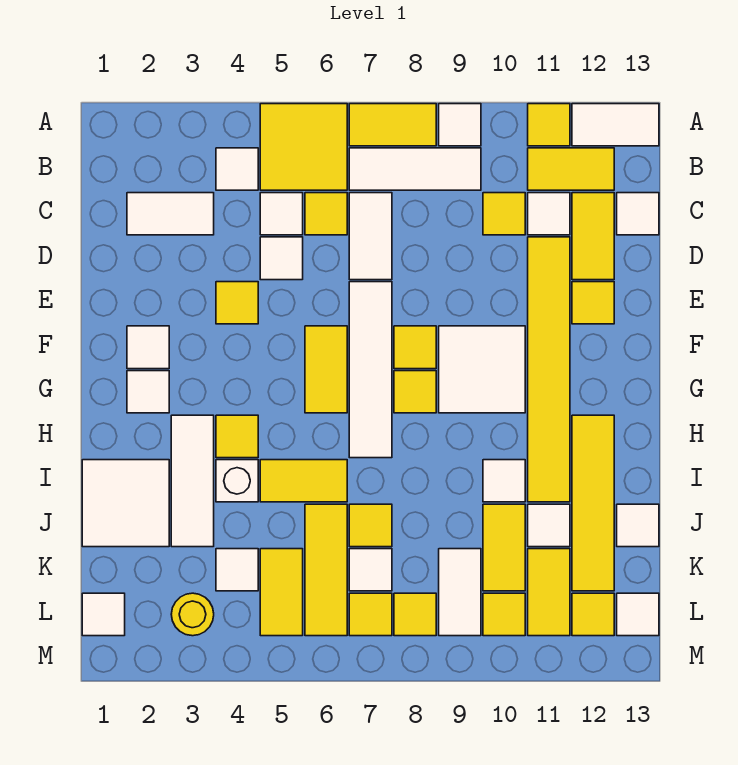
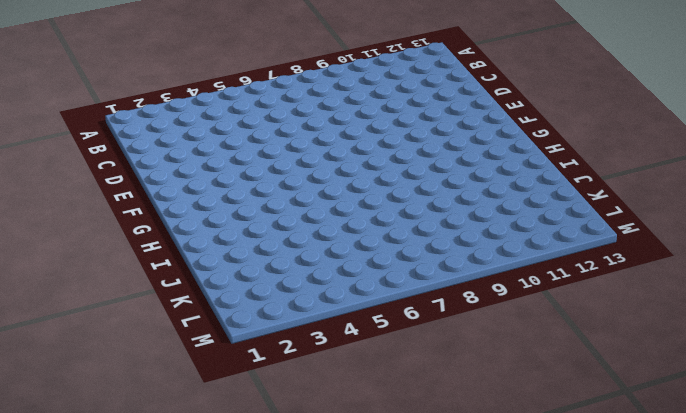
none -> yellow 2x2 tile [260,104,347,190]
none -> yellow 1x2 tile [349,104,436,146]
none -> white 1x1 tile [439,104,481,146]
none -> yellow 1x1 tile [528,104,570,146]

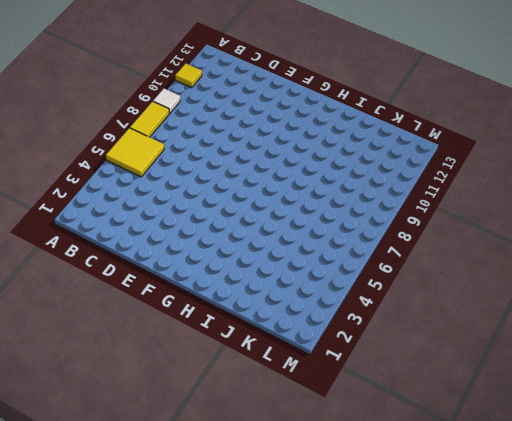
none -> white 1x2 tile [572,104,659,146]
none -> white 1x1 tile [216,148,258,190]
none -> white 1x3 tile [349,148,481,190]
none -> yellow 1x2 tile [528,148,614,190]

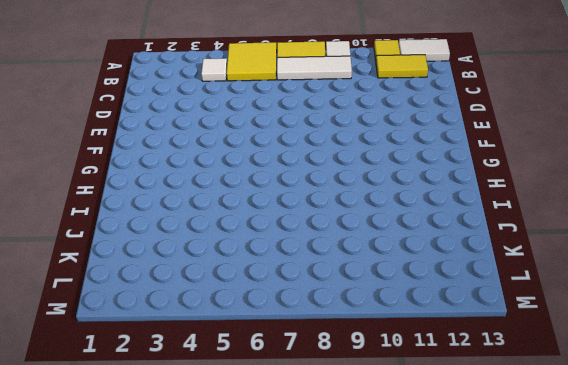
none -> white 1x2 tile [127,193,214,235]
none -> white 1x1 tile [260,193,303,235]
none -> yellow 1x1 tile [305,193,347,235]
none -> white 1x2 tile [349,193,392,280]

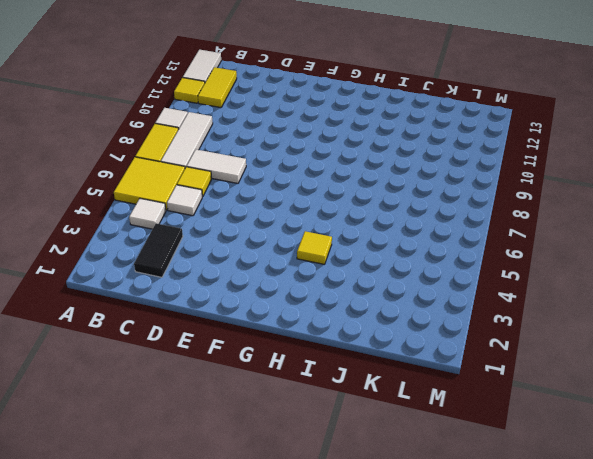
black 1x2 tile [134,223,183,277] -> white 1x2 tile [127,193,214,235]
none -> yellow 1x1 tile [483,193,525,235]
none -> white 1x1 tile [528,193,570,235]
none -> yellow 1x2 tile [572,193,614,280]
none -> white 1x1 tile [617,193,659,235]

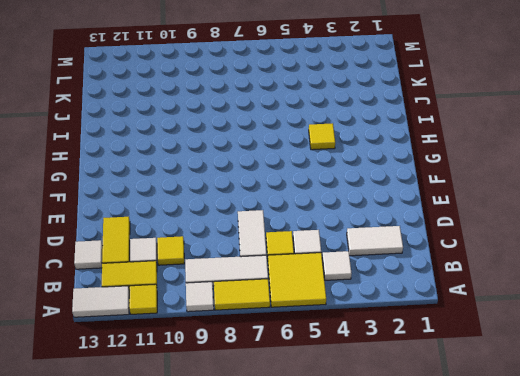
none -> white 1x1 tile [260,237,303,280]
none -> yellow 1x6 tile [528,237,570,502]
none -> yellow 1x1 tile [216,282,258,324]
none -> white 1x4 tile [349,282,392,458]

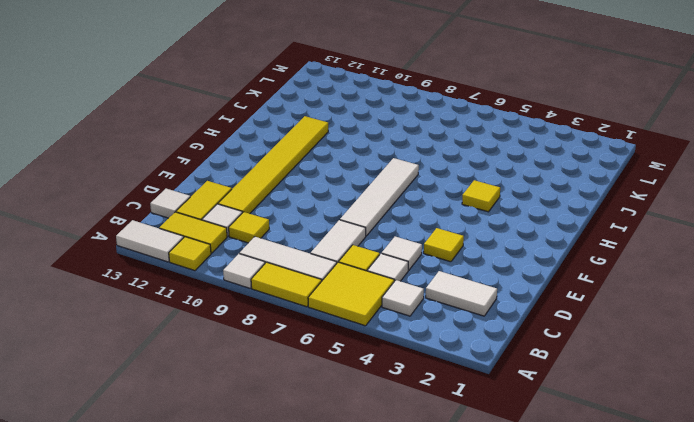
none -> yellow 1x1 tile [572,282,614,324]
none -> white 1x1 tile [127,326,169,369]
none -> yellow 1x2 tile [305,326,347,413]
none -> yellow 1x1 tile [394,326,436,369]

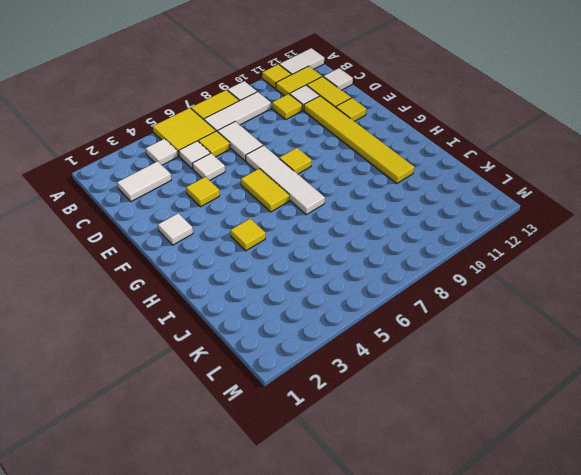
none -> white 2x2 tile [439,326,525,413]
none -> white 1x1 tile [127,371,169,413]
none -> yellow 1x1 tile [394,371,436,413]
none -> white 1x3 tile [171,415,214,547]

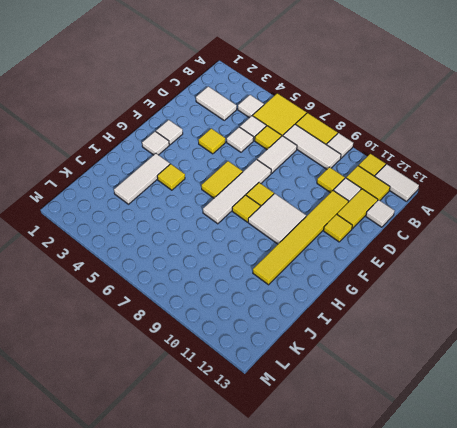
none -> yellow 1x4 tile [572,415,614,591]
none -> white 2x2 tile [82,460,169,547]
none -> white 1x1 brick [216,460,258,502]
none -> yellow 1x2 tile [260,460,347,502]

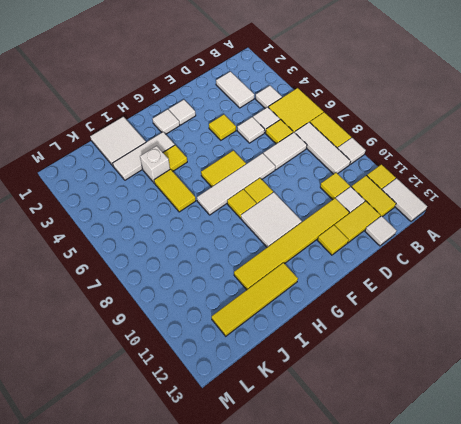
none -> white 1x1 tile [483,460,525,502]
none -> yellow 1x3 tile [305,504,347,636]
none -> yellow 1x1 tile [349,504,392,547]
none -> yellow 1x2 tile [483,504,525,591]

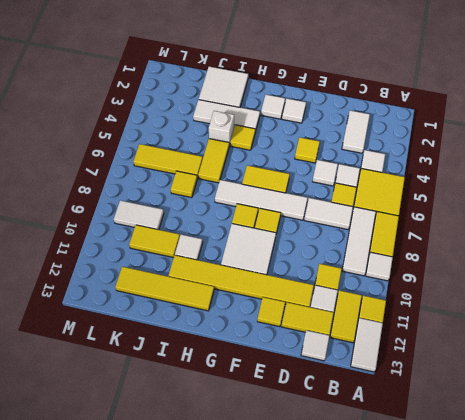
none -> white 1x1 tile [528,504,570,547]
none -> white 1x1 tile [617,504,659,547]
none -> white 1x1 tile [216,549,258,591]
none -> yellow 1x2 tile [260,549,303,636]

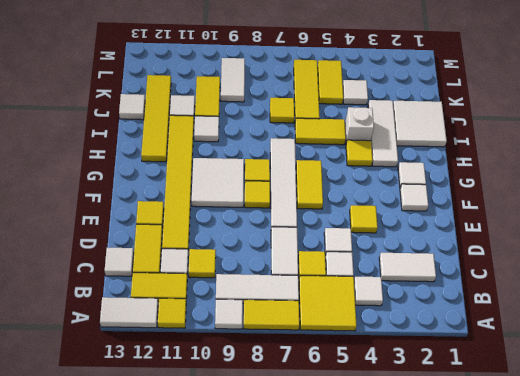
none -> white 1x1 tile [349,549,392,591]
none -> yellow 1x2 tile [528,549,570,636]
none -> white 1x1 tile [82,593,125,636]
none -> yellow 1x1 round brick [171,593,214,636]

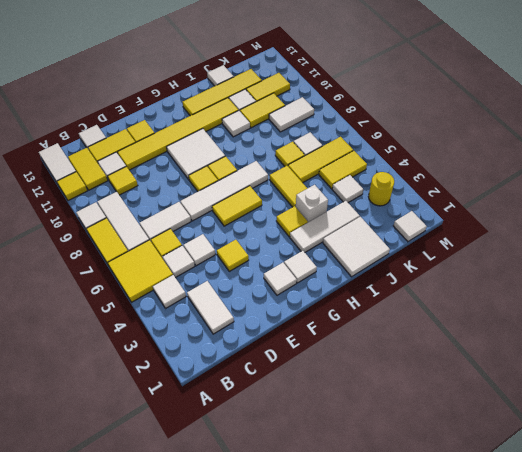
none -> yellow 1x1 tile [349,593,392,636]
none -> yellow 1x1 tile [394,593,436,636]
none -> yellow 1x1 tile [483,593,525,636]
none -> yellow 1x1 tile [572,593,614,636]

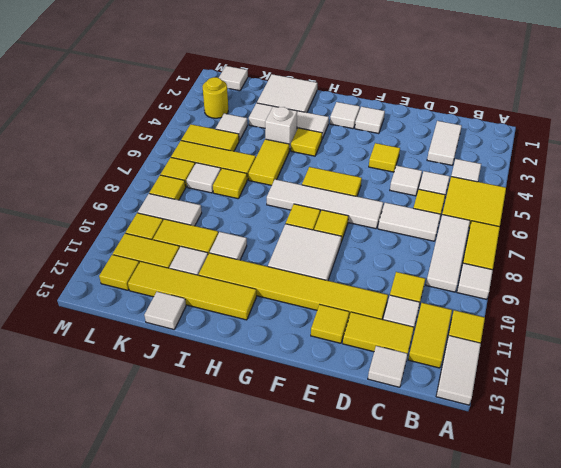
none -> white 1x1 tile [617,593,659,636]

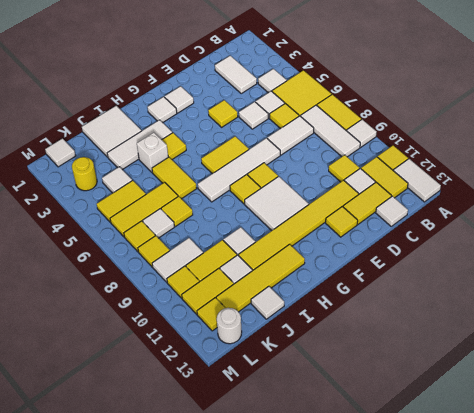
white 1x1 round brick [217,308,242,344] -> white 1x1 tile [617,593,659,636]

